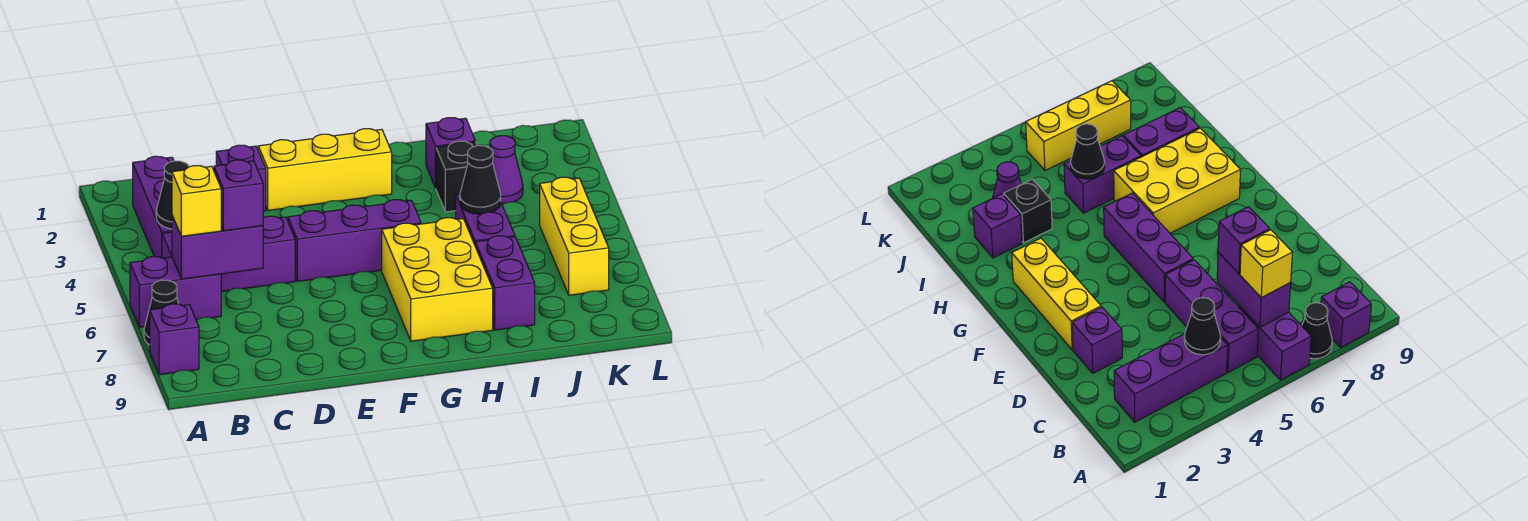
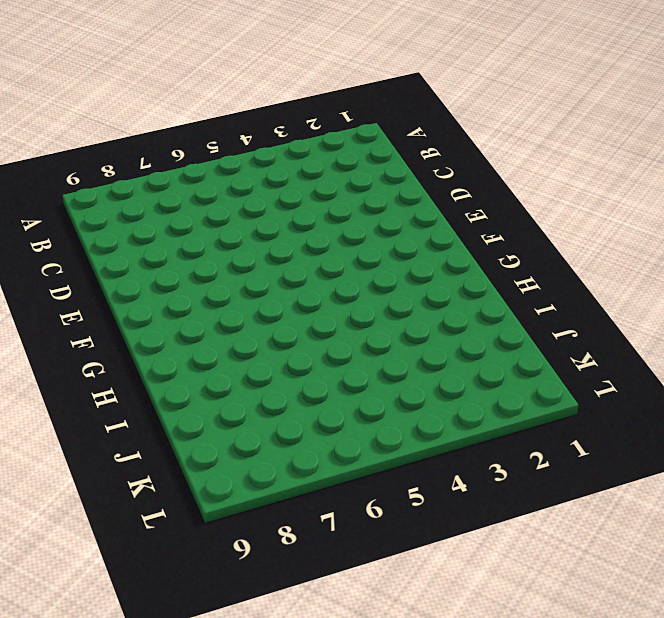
none -> purple 1x2 brick [130,257,221,327]
none -> black 1x1 cone [144,280,178,345]
none -> purple 1x1 brick [150,304,199,375]

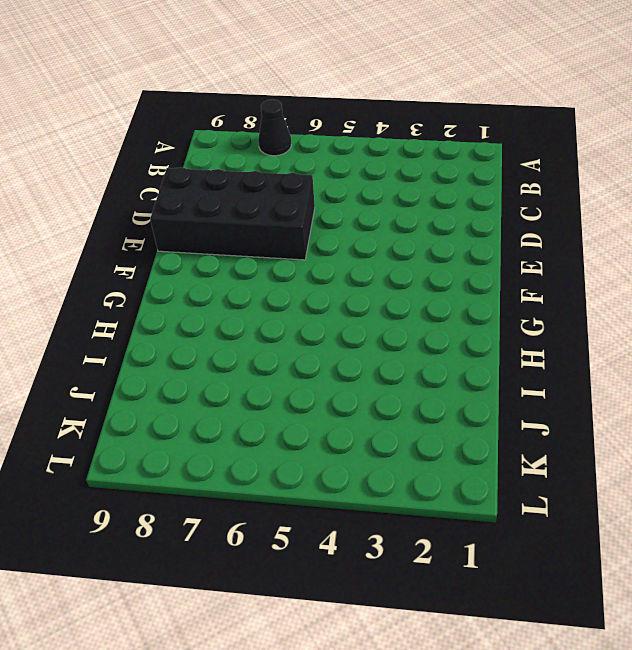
black 2x4 brick [150,167,315,260] -> none
none -> purple 1x2 brick [130,257,221,327]
none -> purple 1x1 brick [150,304,199,375]
none -> purple 1x3 brick [133,156,174,258]

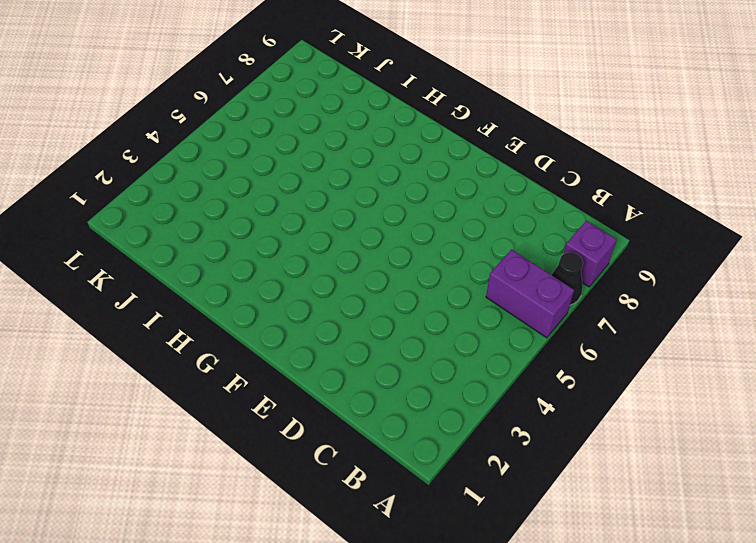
none -> purple 1x3 brick [133,156,174,258]
none -> purple 1x3 brick [162,216,295,292]
none -> purple 1x1 brick [216,145,266,211]

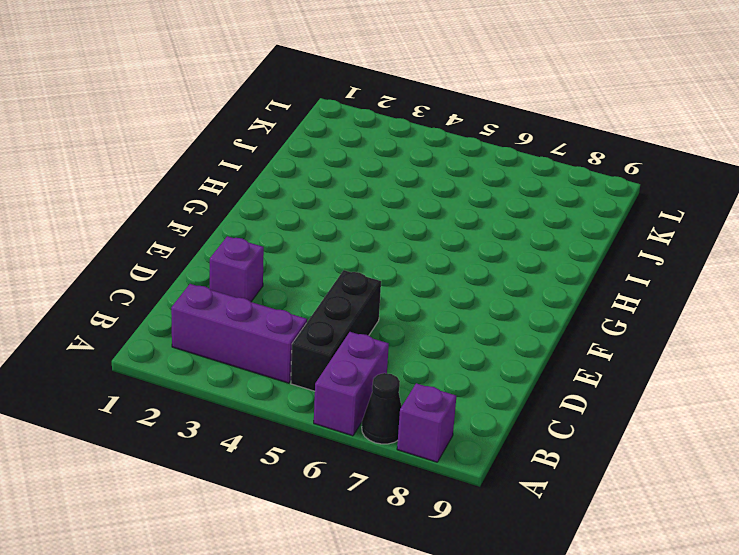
black 1x3 brick [291,270,381,391] -> purple 1x3 brick [162,216,295,292]
none -> yellow 1x3 brick [258,129,392,210]
none -> purple 1x3 brick [288,200,421,281]
none -> yellow 2x3 brick [382,218,493,341]

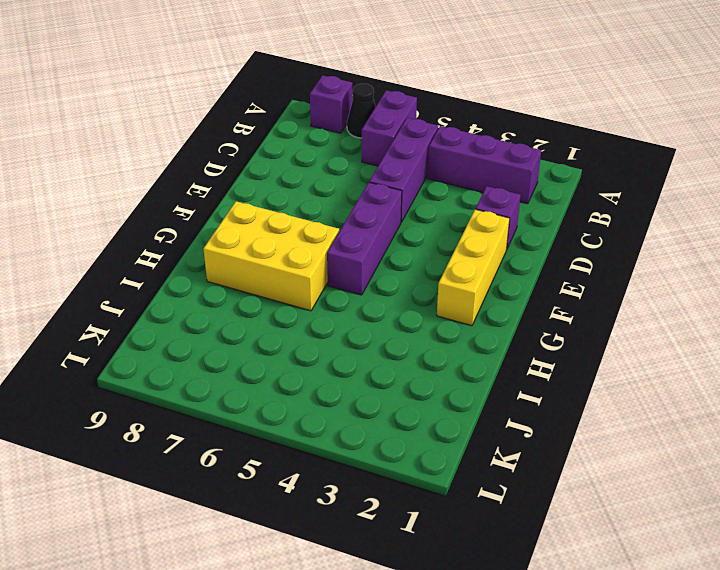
none -> purple 1x1 brick [426,118,475,188]
none -> black 1x1 brick [436,141,477,212]
none -> purple 1x2 brick [456,194,515,245]

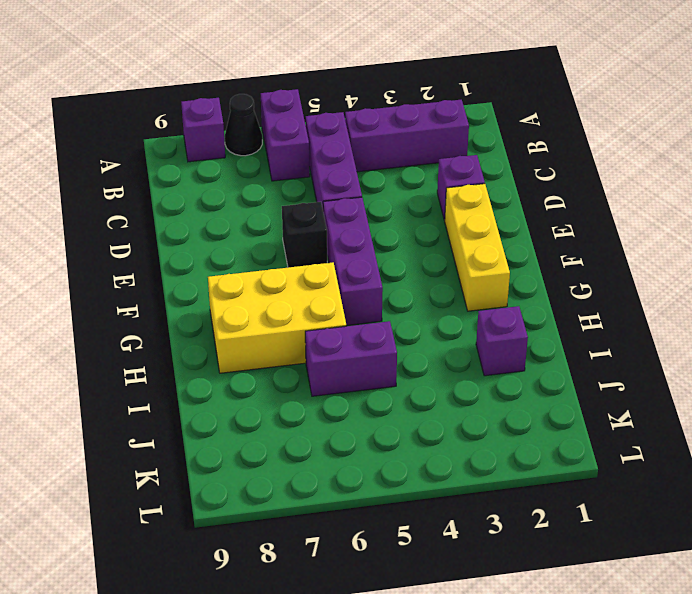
black 1x1 brick [282,202,327,268] -> black 1x1 brick moved to [436,141,477,212]
none -> purple 1x2 brick [475,236,535,330]
none -> purple 1x1 cone [490,136,523,204]
none -> yellow 1x3 brick [540,177,609,295]

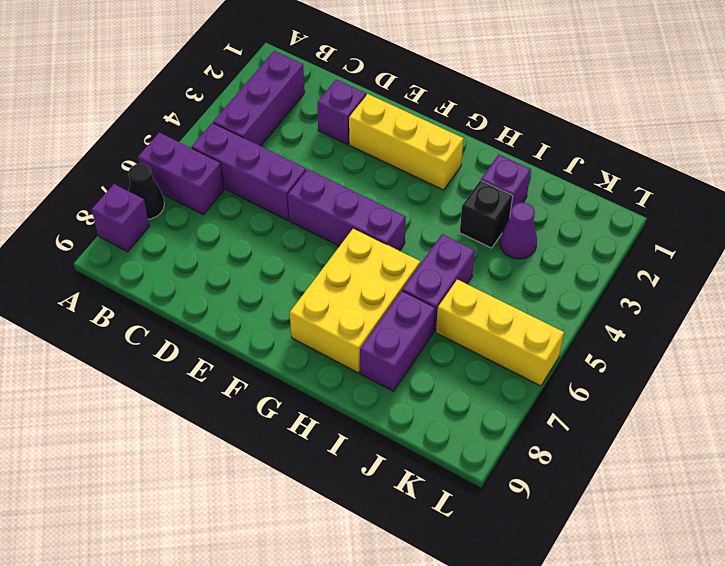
yellow 1x3 brick [436,280,564,386] -> yellow 1x3 brick turned to [540,177,609,295]
none -> black 1x1 cone [156,161,189,229]
none -> purple 1x2 brick [172,216,263,279]
none -> black 1x1 cone [460,146,501,214]

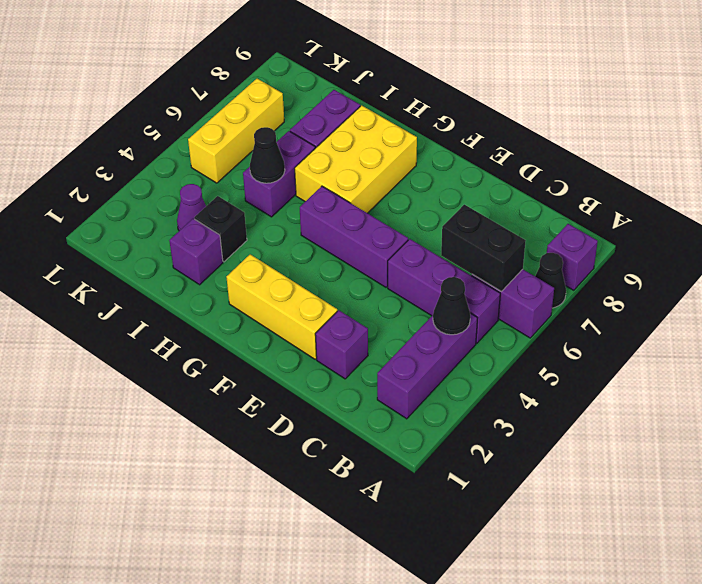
black 1x2 brick [441,205,526,291] -> purple 1x2 brick [172,216,263,279]
none -> yellow 1x1 brick [172,166,221,236]
none -> purple 1x1 brick [214,160,263,231]

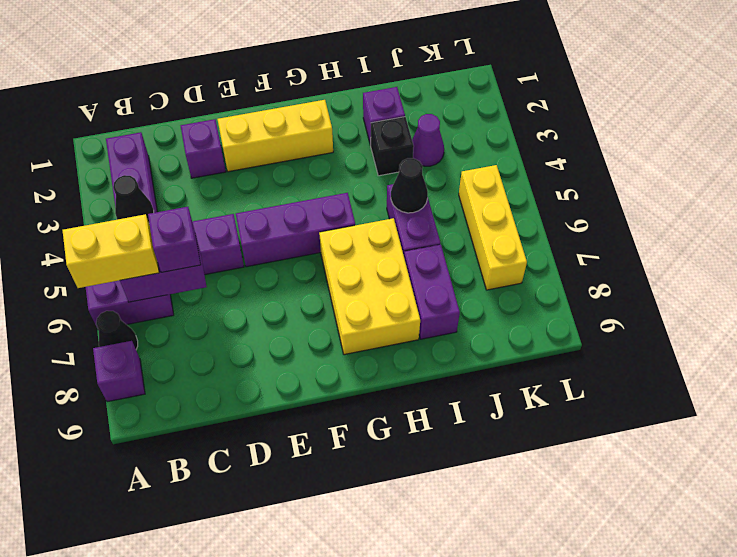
yellow 1x2 brick [63,214,159,288] -> yellow 1x1 brick [172,166,221,236]

